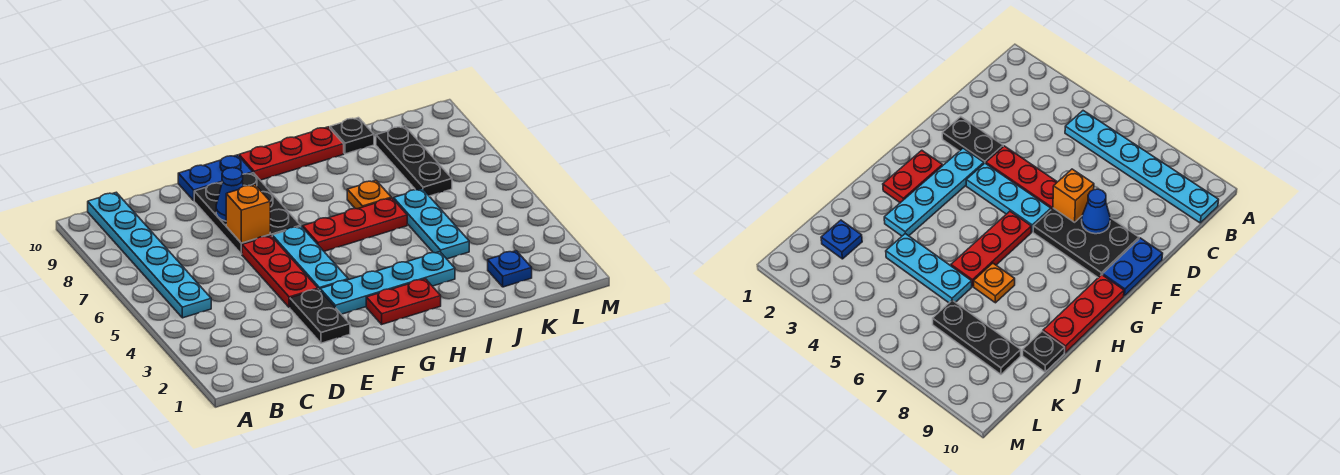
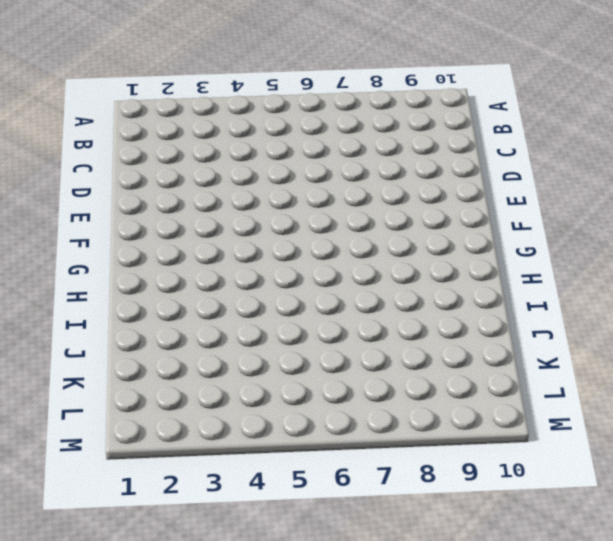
none -> cyan 1x6 plate [88,192,211,318]
none -> black 1x2 plate [290,289,350,343]
none -> red 1x3 plate [242,236,318,308]

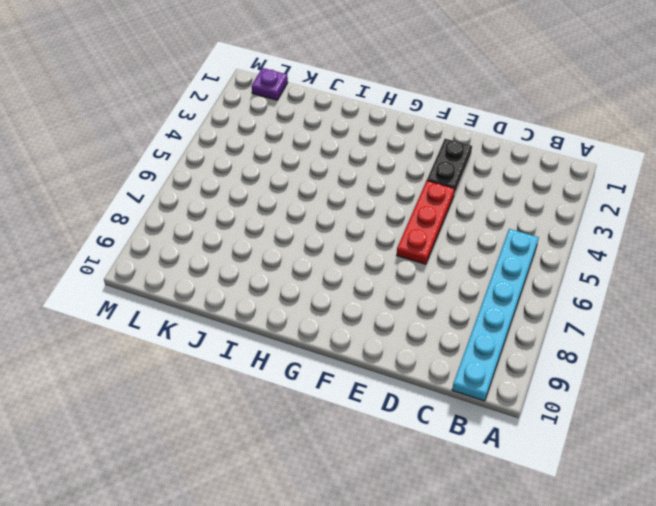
purple 1x1 plate [252,68,288,100] -> none
none -> black 2x3 plate [194,173,301,254]
none -> blue 1x2 plate [178,155,253,200]
none -> cyan 1x4 plate [320,252,455,314]

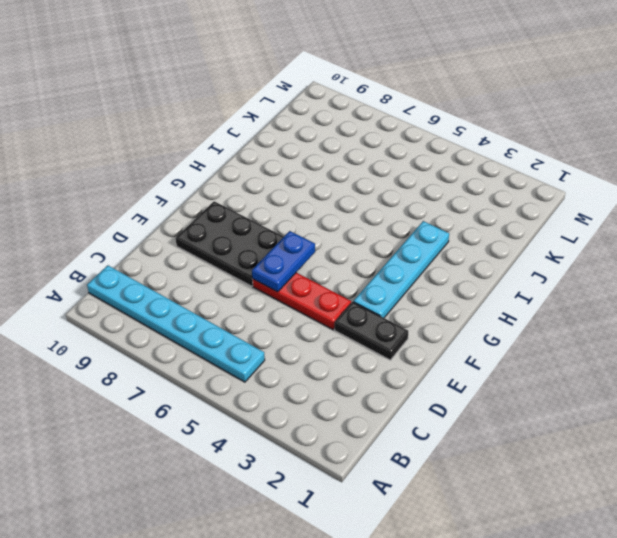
blue 1x2 plate [252,231,315,292] -> blue 1x2 plate moved to [178,155,253,200]
none -> cyan 1x3 plate [272,226,348,290]
none -> red 1x2 plate [366,279,441,324]
none -> red 1x3 plate [303,198,407,251]

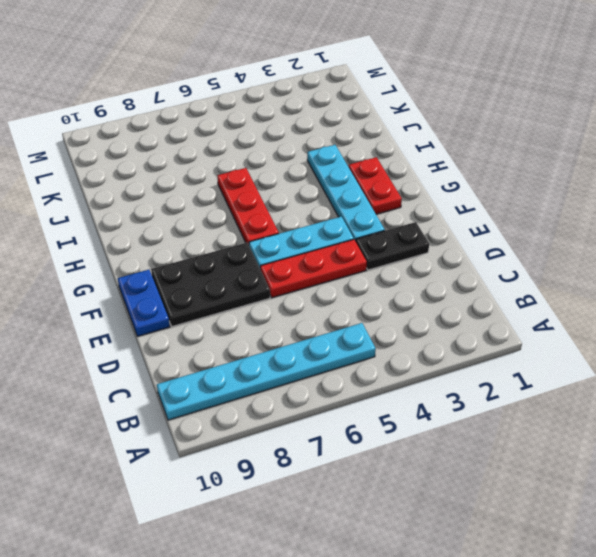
none -> red 1x3 plate [239,127,344,180]
none -> orange 1x1 plate [347,180,391,209]
none -> cyan 1x3 plate [393,189,469,259]

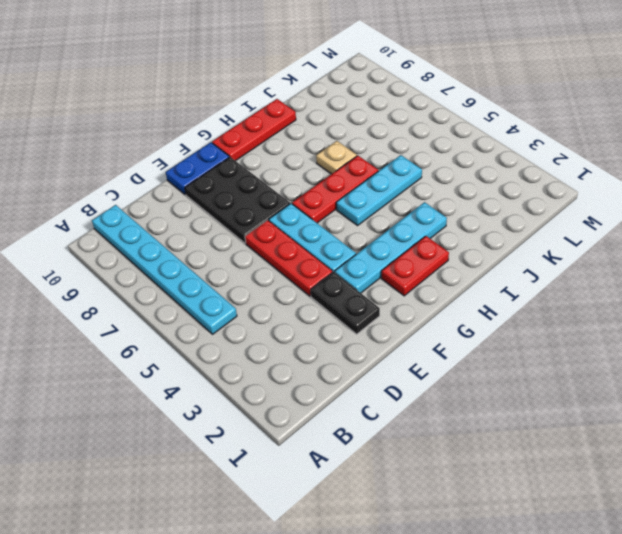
cyan 1x3 plate [336,155,422,226] -> cyan 1x3 plate turned to [393,189,469,259]
tan 1x1 plate [316,141,357,174] -> orange 1x1 plate [347,180,391,209]
none -> black 1x1 plate [330,118,374,154]
none -> blue 1x1 plate [488,251,532,287]
none -> black 1x3 plate [376,126,452,196]

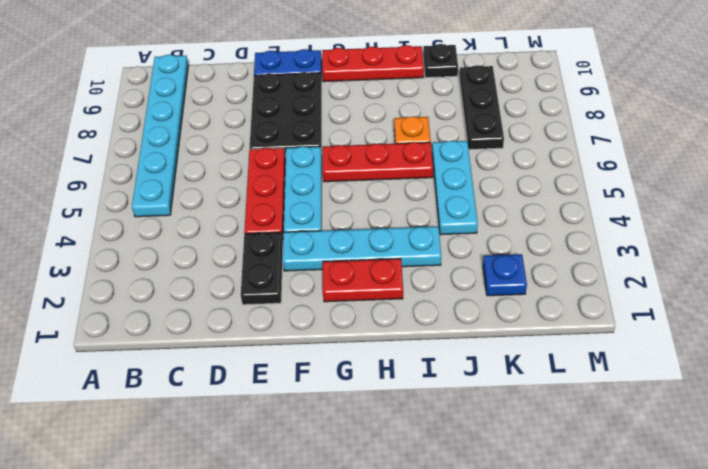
none -> orange 1x1 brick [226,185,270,243]
none -> blue 1x1 cone [216,168,243,221]

